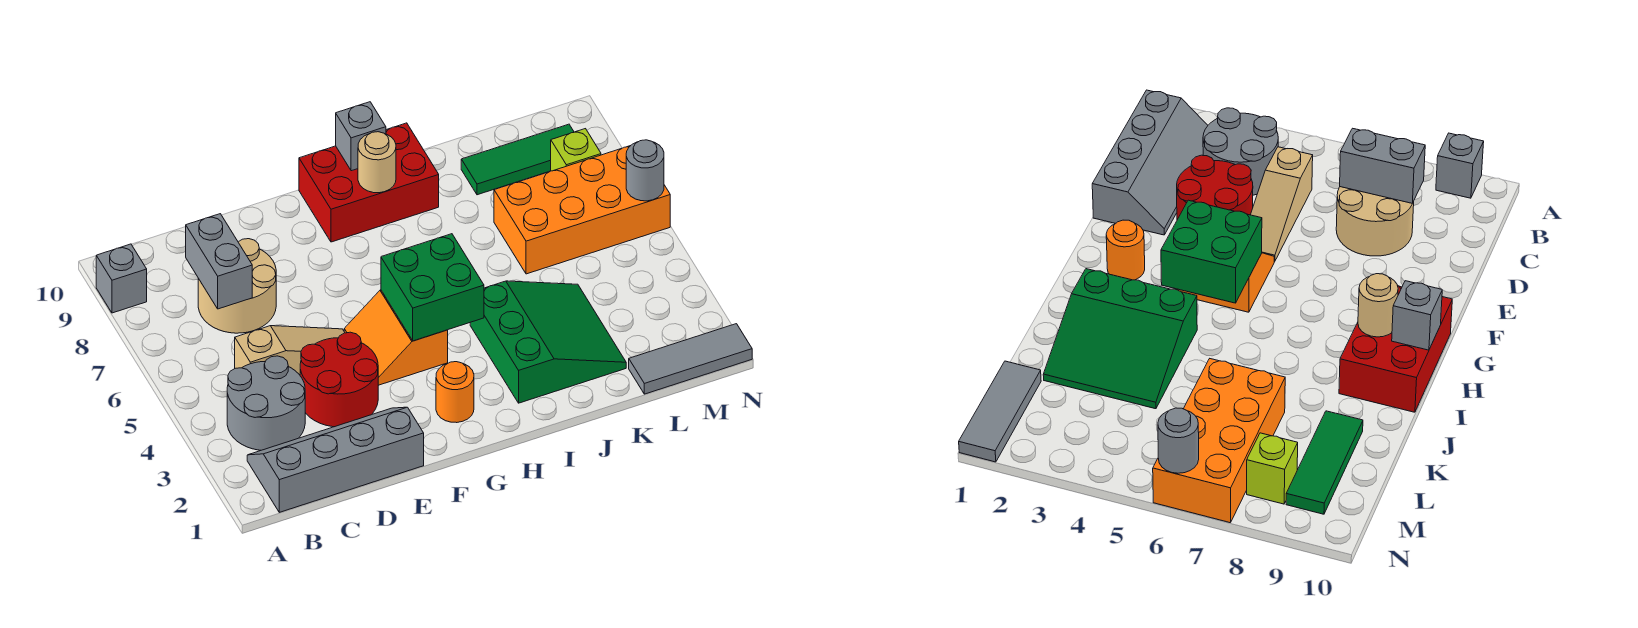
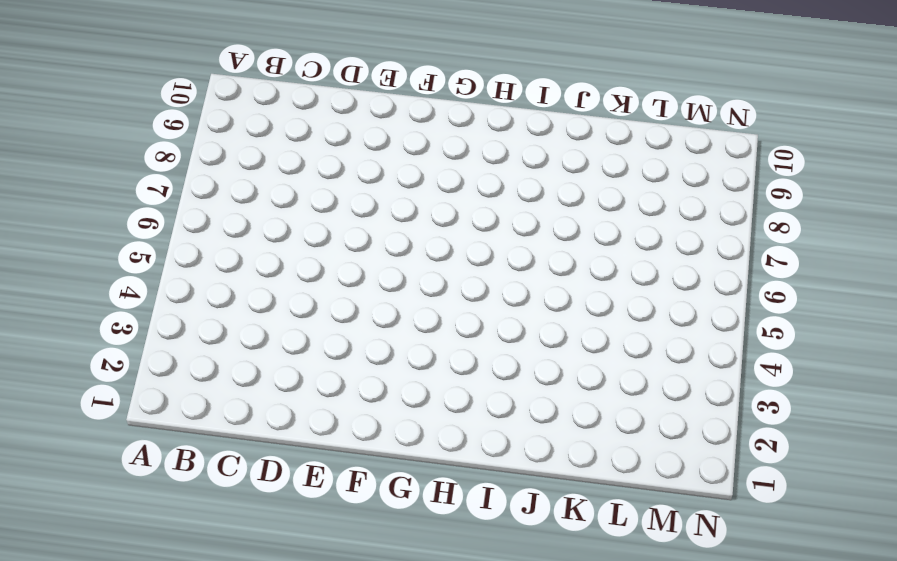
none -> grey 1x1 brick [96,244,147,313]
none -> grey 2x4 slope [247,407,424,512]
none -> grey 2x2 round brick [227,356,305,450]

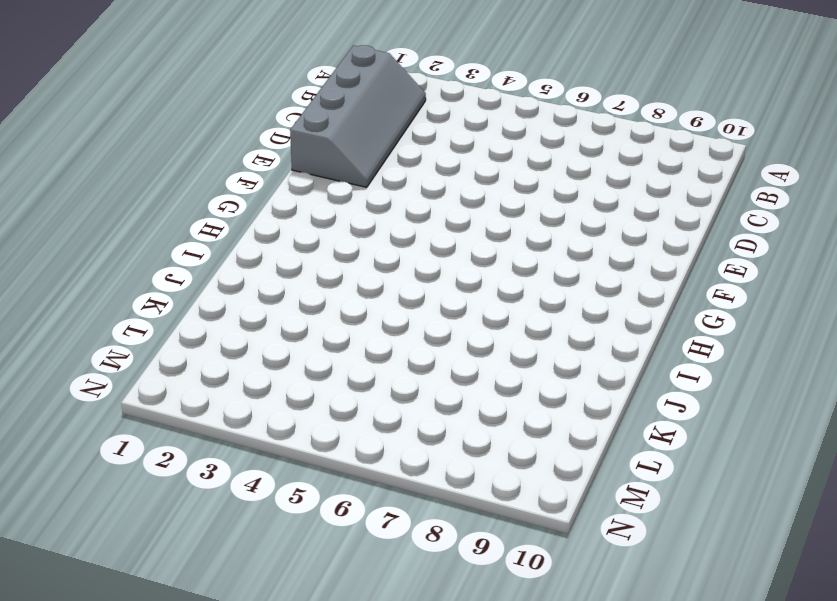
none -> grey 1x1 brick [96,244,147,313]
none -> grey 2x2 round brick [227,356,305,450]
none -> tan 1x3 slope [235,326,345,375]

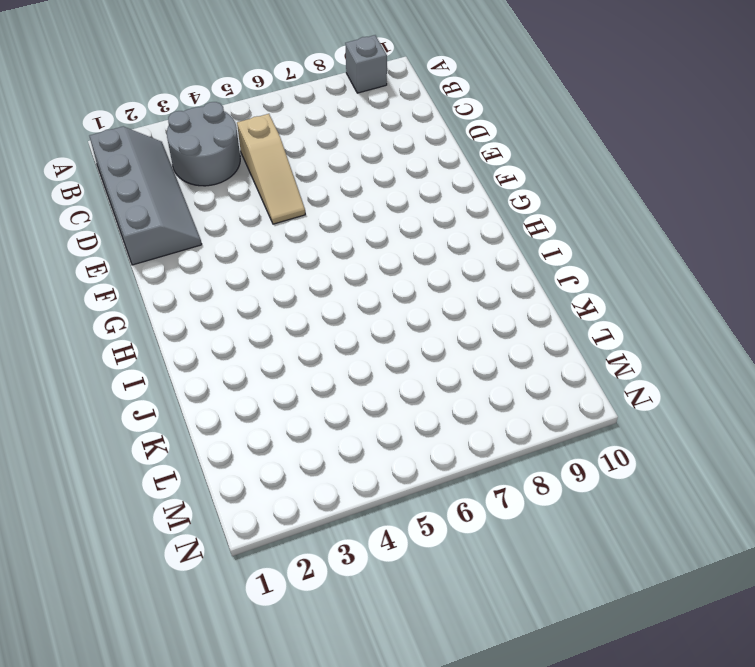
none -> tan 2x2 round brick [198,239,276,333]
none -> red 2x2 round brick [300,332,378,427]
none -> orange 2x2 slope [344,290,448,385]

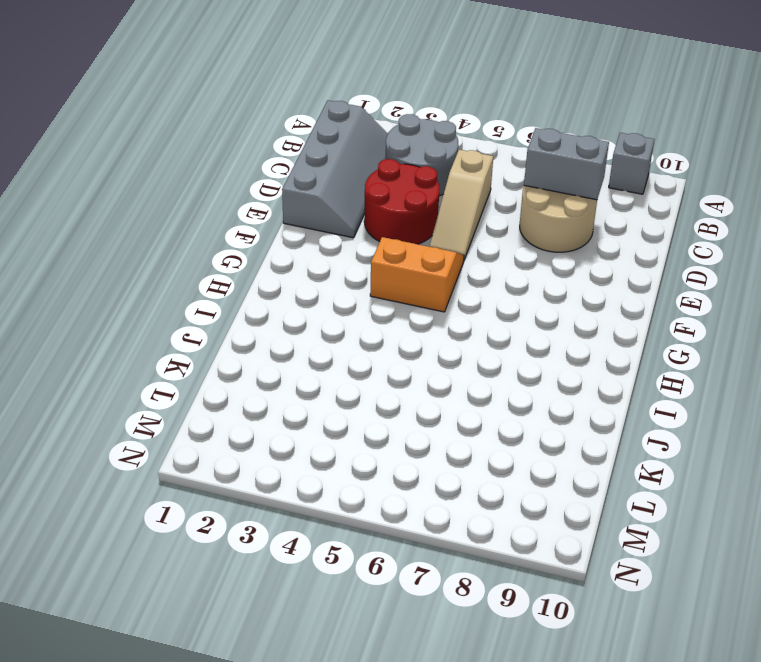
none -> orange 1x1 round brick [436,362,474,423]
none -> red 2x3 brick [299,123,439,242]
none -> green 3x3 slope [470,281,626,403]

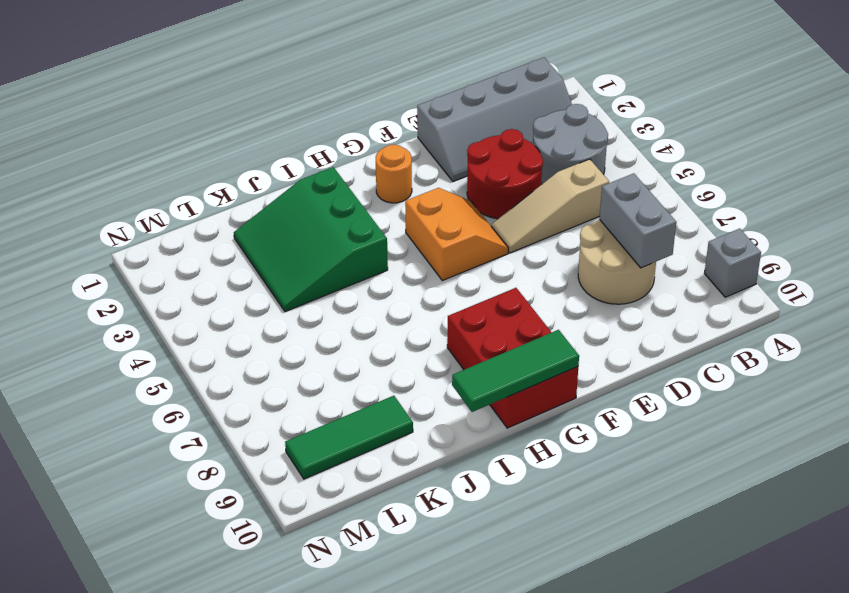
red 2x3 brick [447,288,578,428] -> red 2x3 brick turned to [299,123,439,242]
green 1x3 tile [452,330,579,412] -> grey 1x1 brick [336,102,386,171]
none -> orange 2x4 brick [494,146,670,274]
none -> grey 1x3 tile [629,324,752,394]
none -> lime 1x1 brick [551,129,601,171]

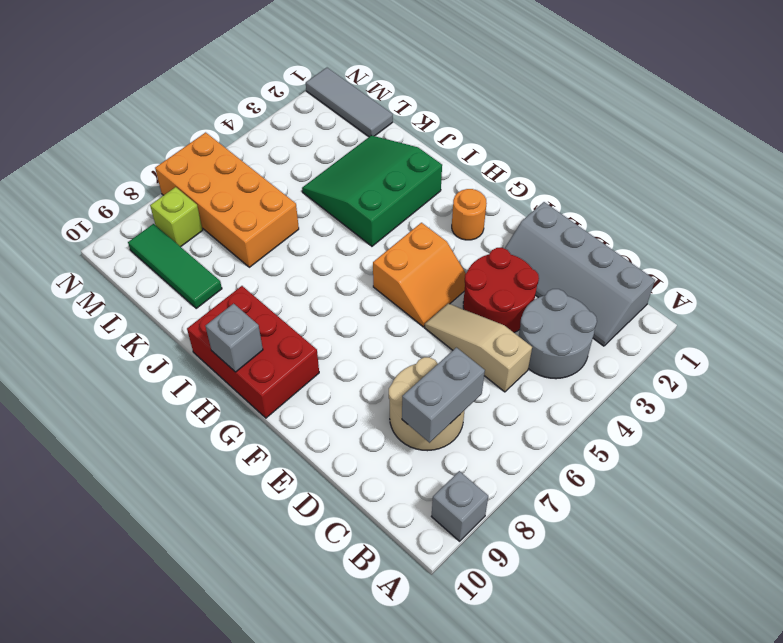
none -> green 2x2 brick [381,234,484,341]
none -> tan 1x1 round brick [358,132,396,193]
none -> grey 1x1 round brick [626,140,664,201]

